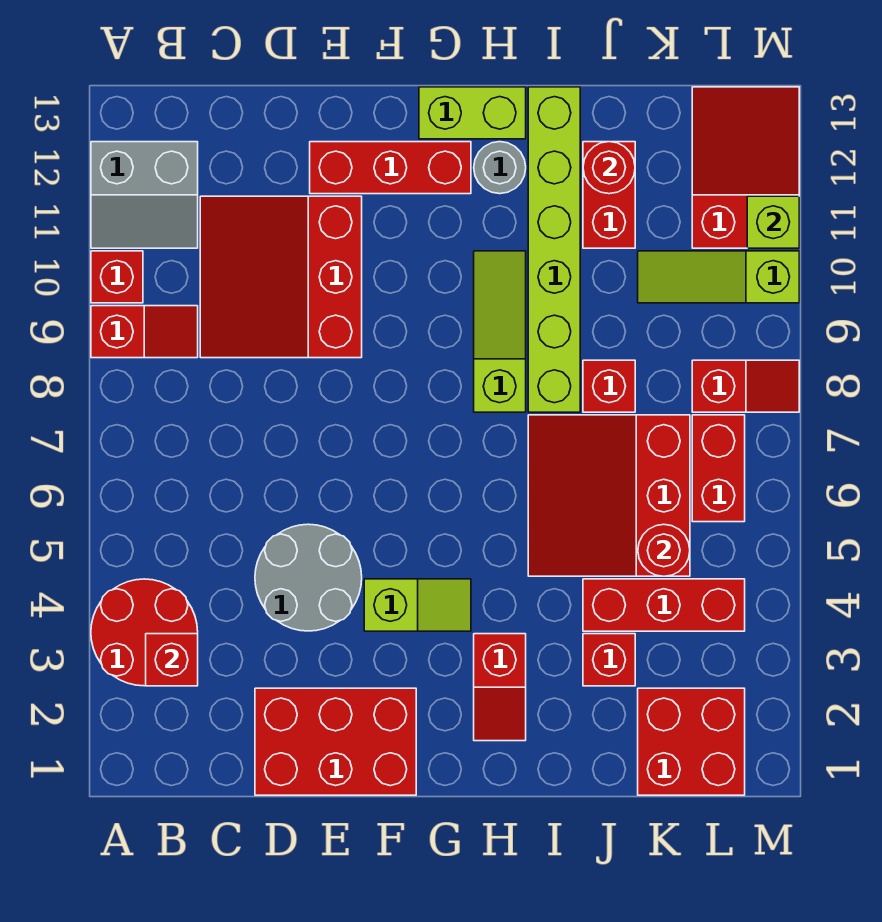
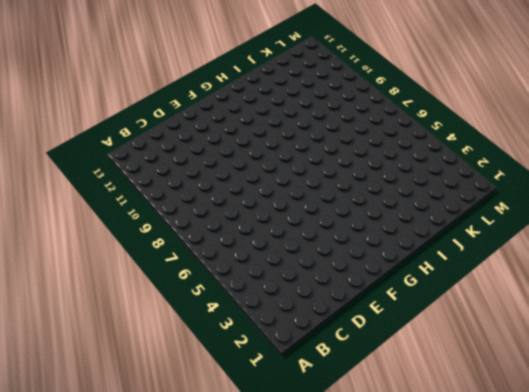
none -> red 2x2 round brick [91,579,198,686]
none -> red 1x2 slope [91,306,198,358]
none -> red 1x1 brick [91,251,143,303]

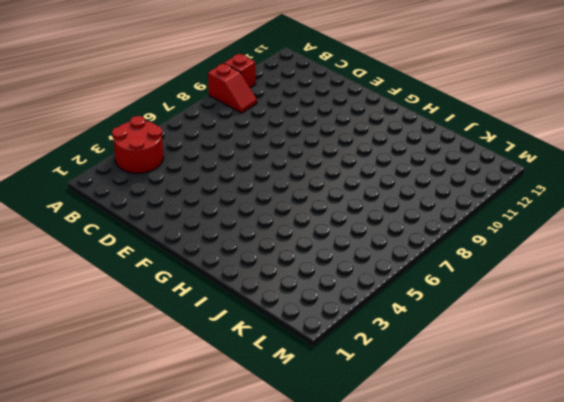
none -> grey 2x2 slope [91,142,198,248]
none -> red 3x3 slope [200,196,362,358]
none -> red 2x3 brick [255,688,416,795]

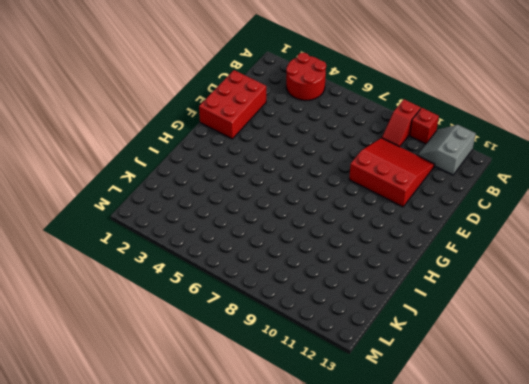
none -> grey 2x2 round brick [255,524,362,631]
none -> red 1x3 brick [310,142,471,194]
none -> lime 1x2 slope [364,579,471,631]

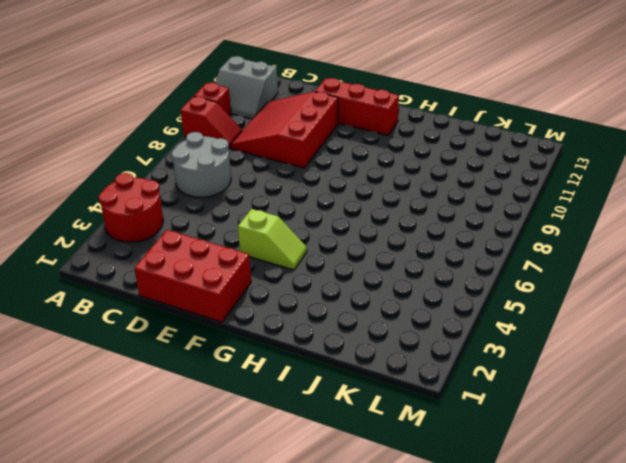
grey 2x2 round brick [171,132,231,197] -> grey 2x2 round brick moved to [255,524,362,631]
none -> lime 1x2 brick [419,87,526,139]
none -> red 1x2 slope [474,634,526,741]
none -> lime 1x3 slope [474,251,526,412]

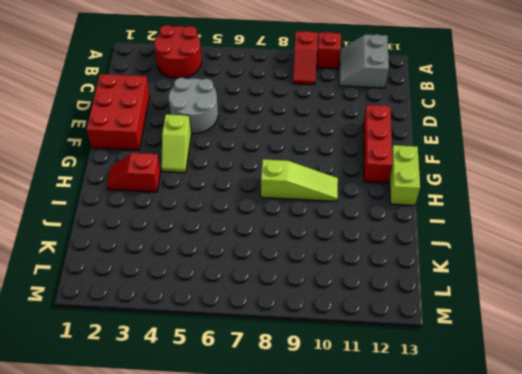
none -> red 3x3 slope [200,196,362,358]
none -> grey 1x1 round brick [474,142,526,194]
none -> red 3x3 slope [528,415,690,576]

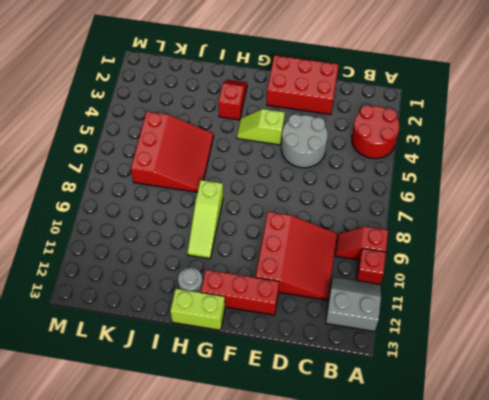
none -> lime 1x6 brick [528,87,580,412]
none -> red 1x1 brick [583,634,635,686]
none -> red 1x3 brick [583,579,745,631]

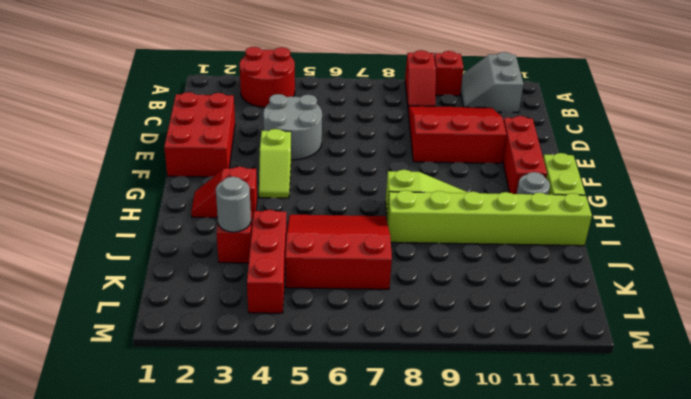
grey 1x1 round brick [216,177,251,232] -> none
none -> red 1x1 brick [583,360,635,412]
none -> red 1x2 brick [583,142,635,248]
none -> red 2x2 brick [638,688,745,795]

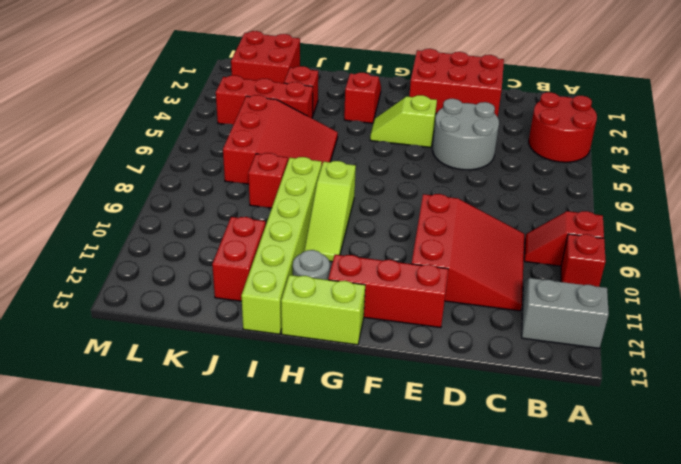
none -> lime 1x3 slope [638,251,799,303]
none -> red 1x2 brick [692,415,745,522]
none -> red 1x2 slope [692,360,799,412]

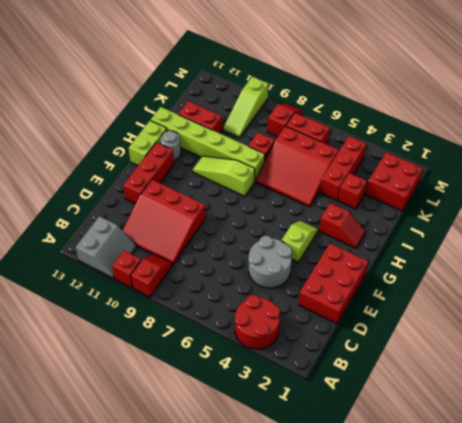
none -> red 2x3 slope [692,87,799,248]
none -> red 1x1 brick [146,634,198,686]
none -> red 1x1 round brick [583,142,635,194]

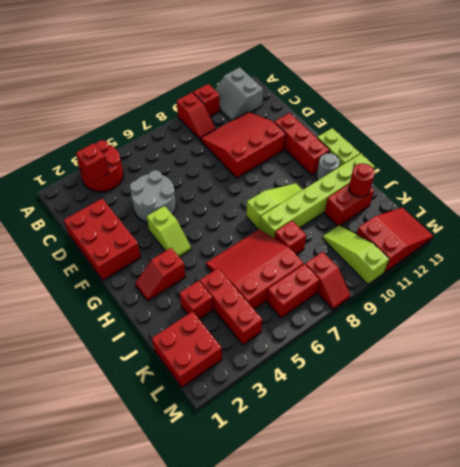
none -> red 1x1 round brick [638,524,690,576]
none -> lime 1x1 brick [747,196,799,248]

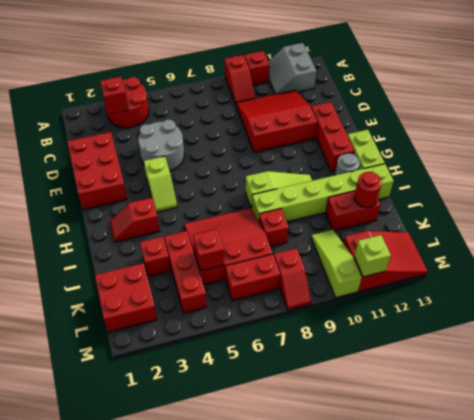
red 1x1 brick [193,229,224,271] -> red 1x1 round brick [638,524,690,576]

